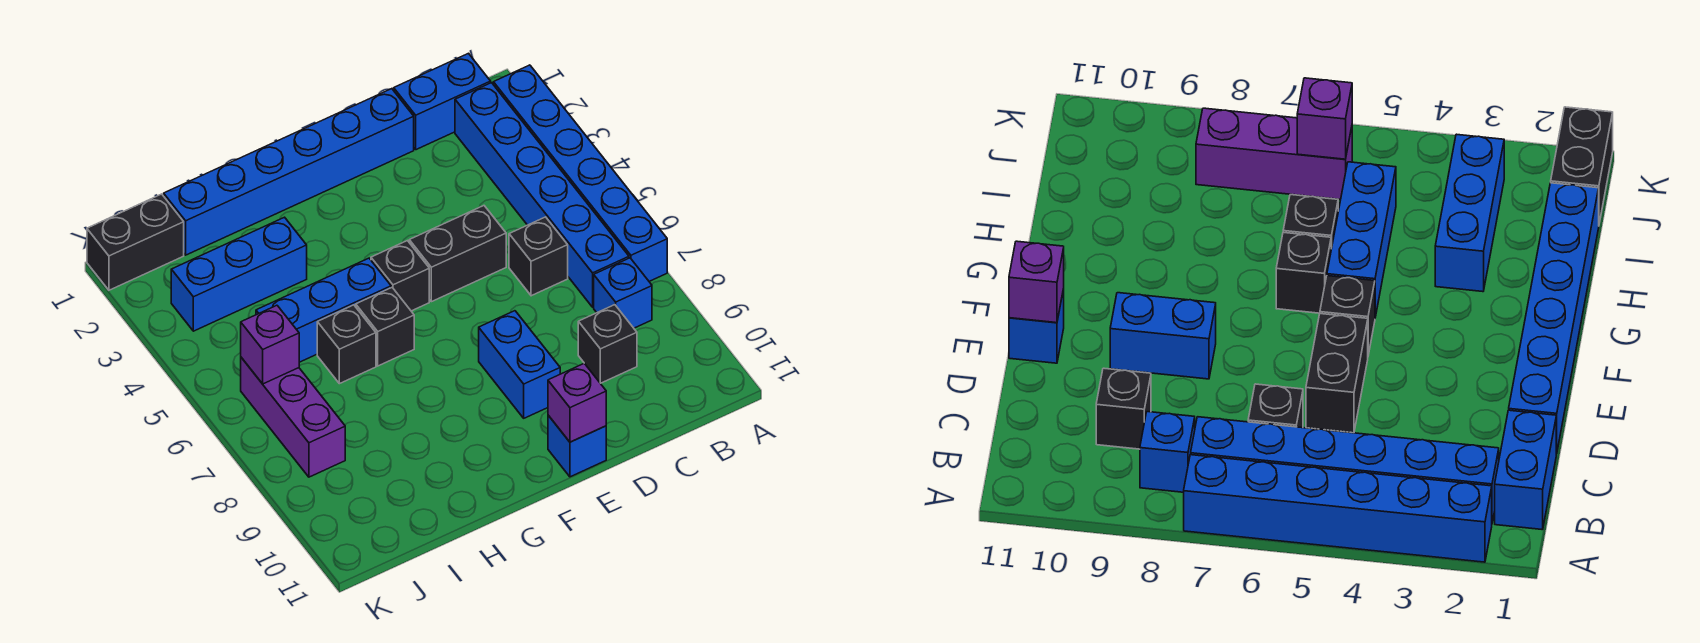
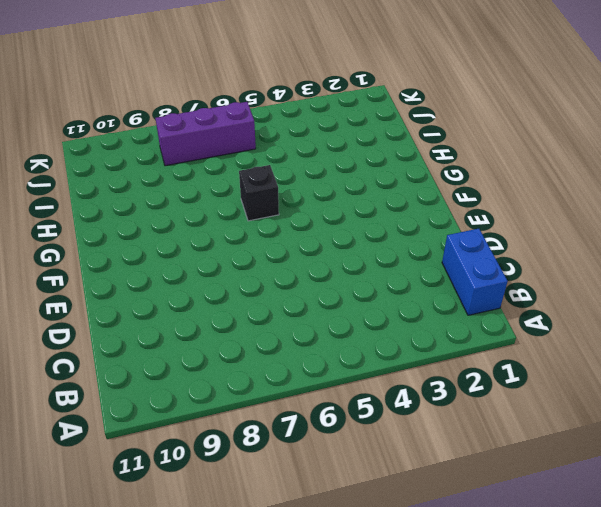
none -> blue 1x6 brick [493,65,667,281]
none -> blue 1x6 brick [455,83,629,307]
none -> blue 1x1 brick [594,258,652,328]

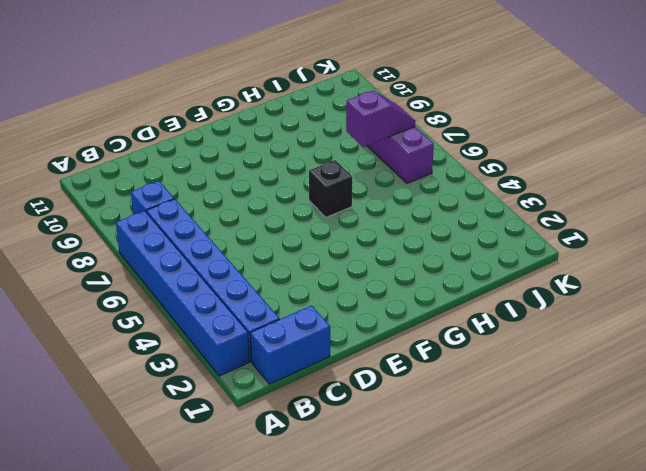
purple 1x2 slope [346,90,415,147] -> none
none -> black 1x1 brick [509,217,568,296]
none -> black 1x1 brick [578,305,637,383]
none -> blue 1x6 brick [164,89,414,255]

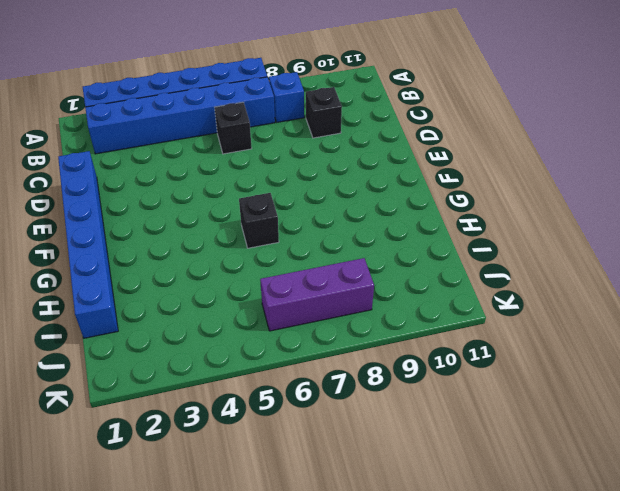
none -> blue 1x2 brick [394,53,491,150]
none -> black 1x2 brick [409,206,506,302]
none -> blue 1x2 brick [479,311,560,418]

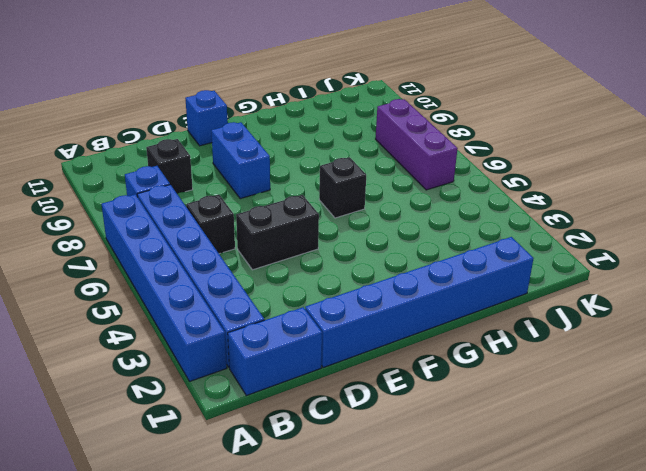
none -> black 1x1 brick [371,241,429,311]
none -> blue 1x3 brick [256,258,391,362]
none -> blue 1x3 brick [171,217,307,331]

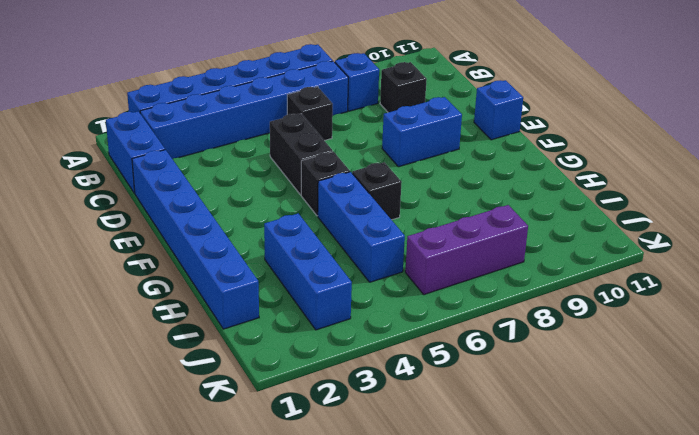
none -> black 1x1 brick [317,305,376,384]
none -> black 1x2 brick [87,194,184,290]
none -> purple 1x1 brick [548,363,606,442]

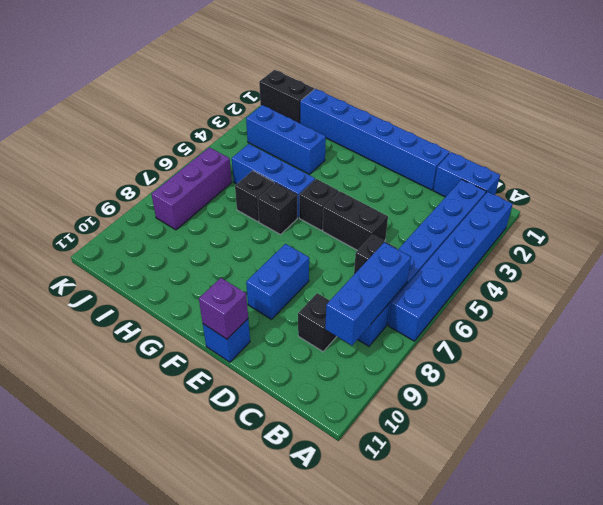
blue 1x3 brick [325,242,411,345] -> none
none -> purple 1x1 brick [241,305,299,384]

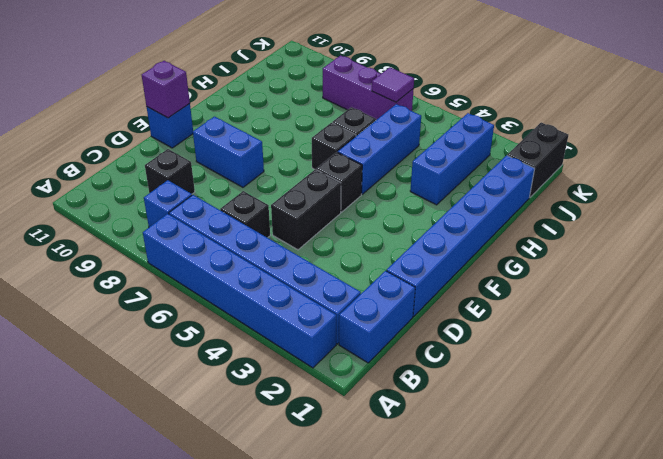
purple 1x1 tile [372,67,414,102] -> purple 1x1 brick [241,305,299,384]

